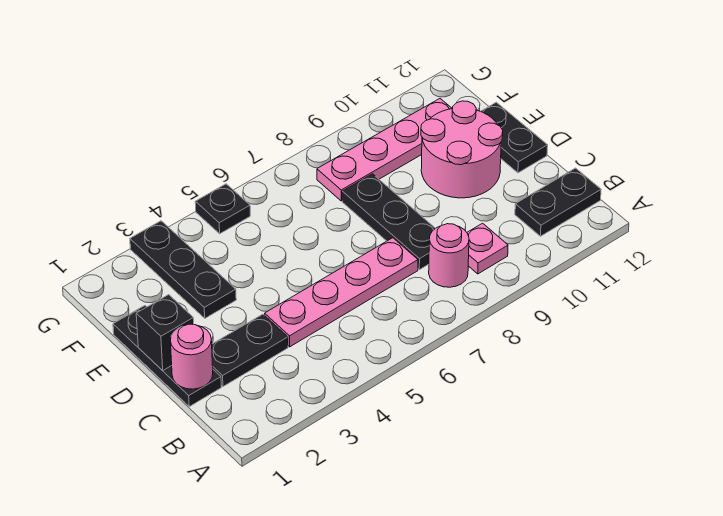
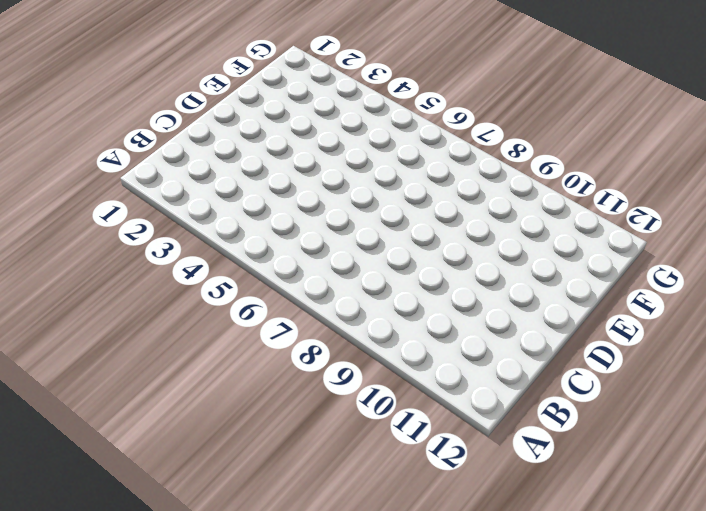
none -> pink 1x1 round brick [429,224,469,287]
none -> pink 1x1 plate [467,223,508,274]
none -> black 1x2 plate [515,168,601,236]

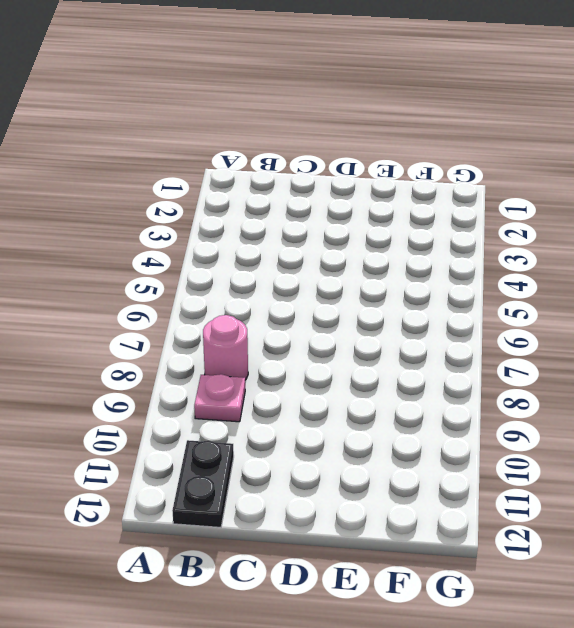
none -> black 1x3 plate [113,306,221,406]
none -> black 1x2 plate [212,314,288,386]
none -> pink 1x4 plate [265,238,418,347]

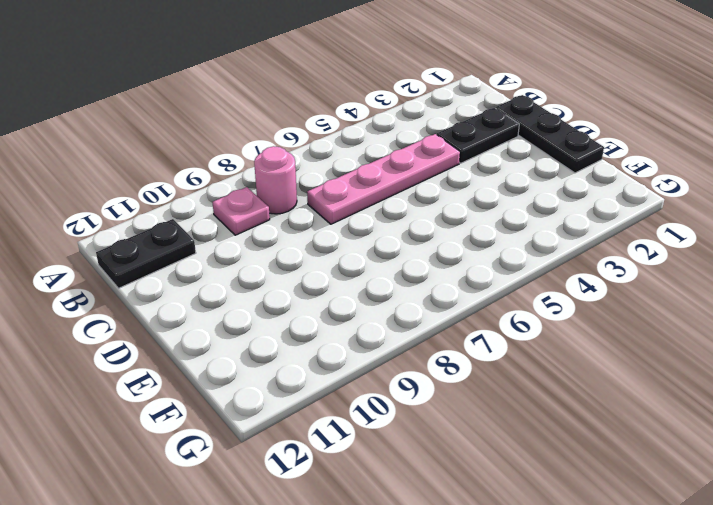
none -> black 1x3 plate [342,174,435,270]
none -> pink 2x2 round brick [421,101,503,198]
none -> black 1x2 plate [481,102,548,173]

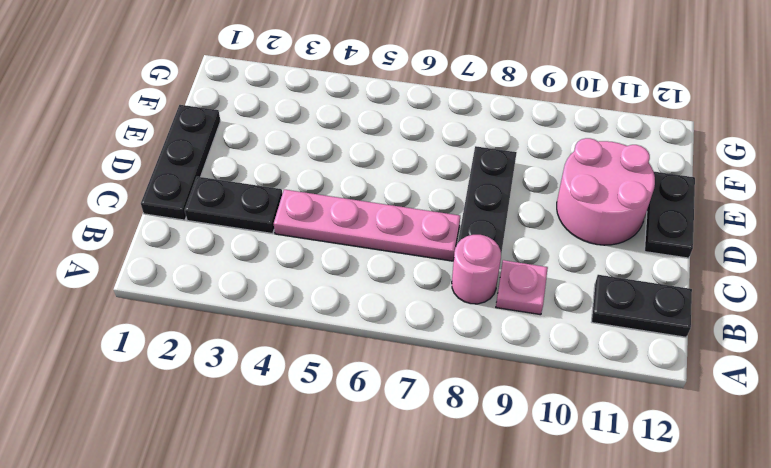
none -> black 1x3 plate [130,221,236,318]
none -> pink 1x4 plate [317,99,452,201]
none -> black 1x1 plate [195,184,250,234]

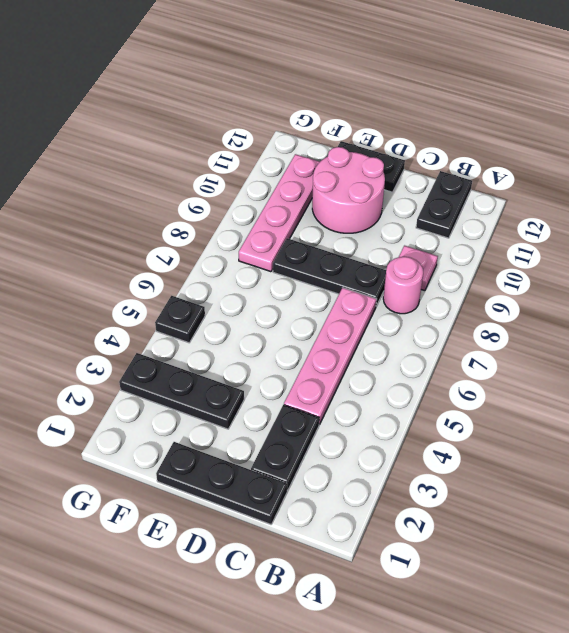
none -> pink 1x1 round brick [170,324,213,389]
none -> black 1x1 brick [136,295,194,371]

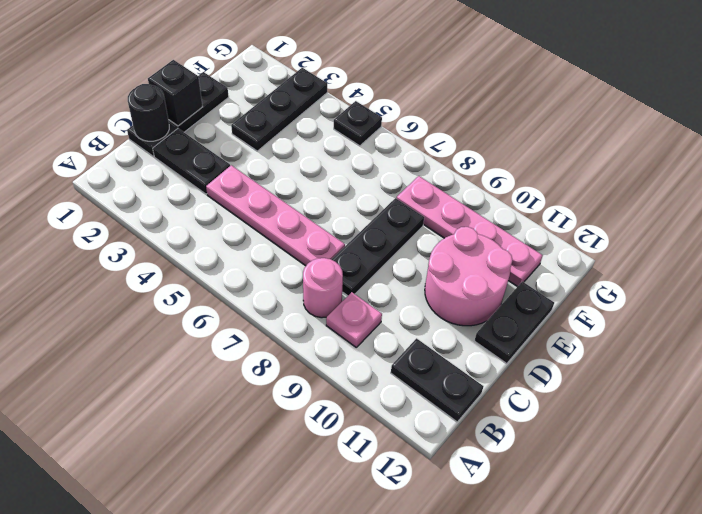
black 1x1 round brick [128,84,169,141] -> pink 1x1 round brick [170,324,213,389]

